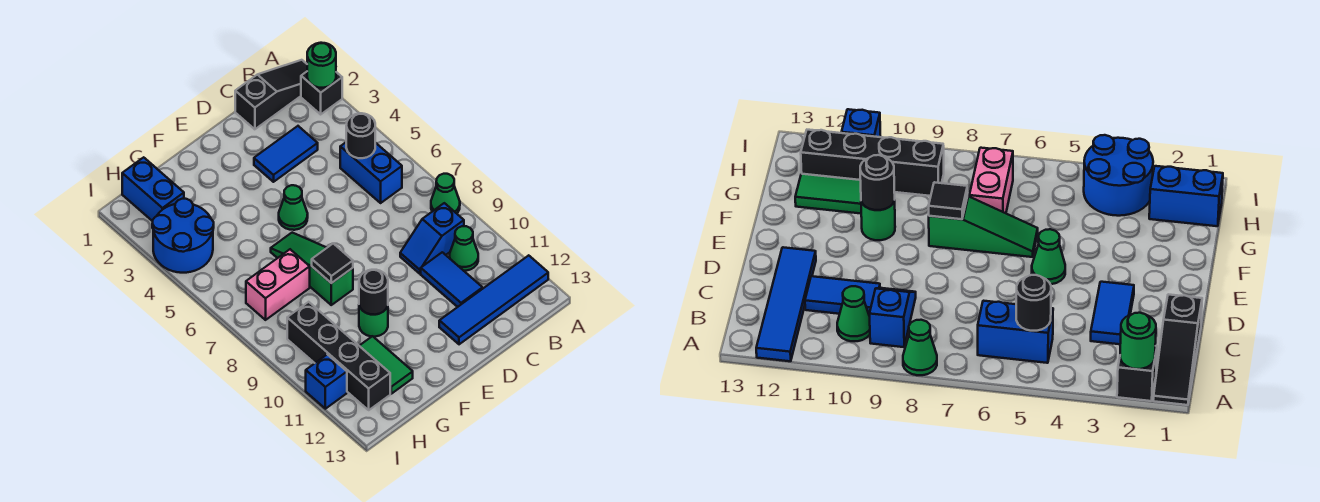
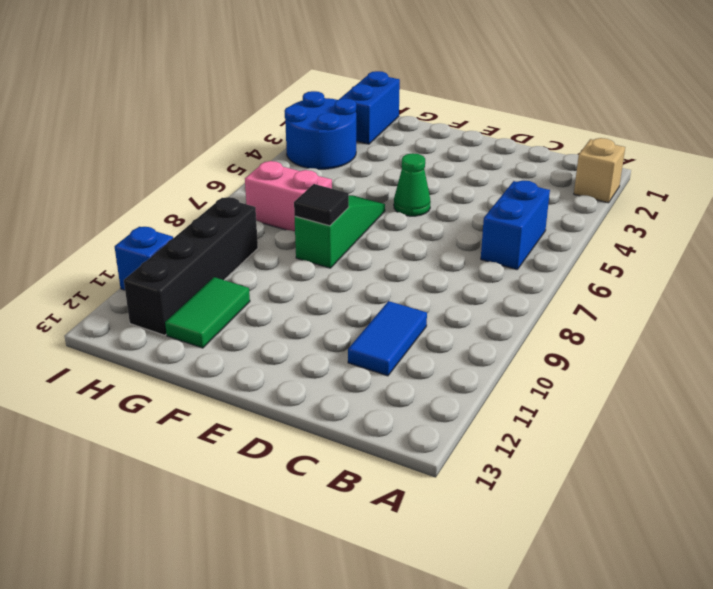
tan 1x1 brick [574,138,625,203] -> black 1x1 brick [301,72,342,114]
none -> black 1x3 slope [235,60,307,129]
none -> green 1x1 cone [431,174,460,213]
none -> blue 1x4 tile [439,255,548,344]

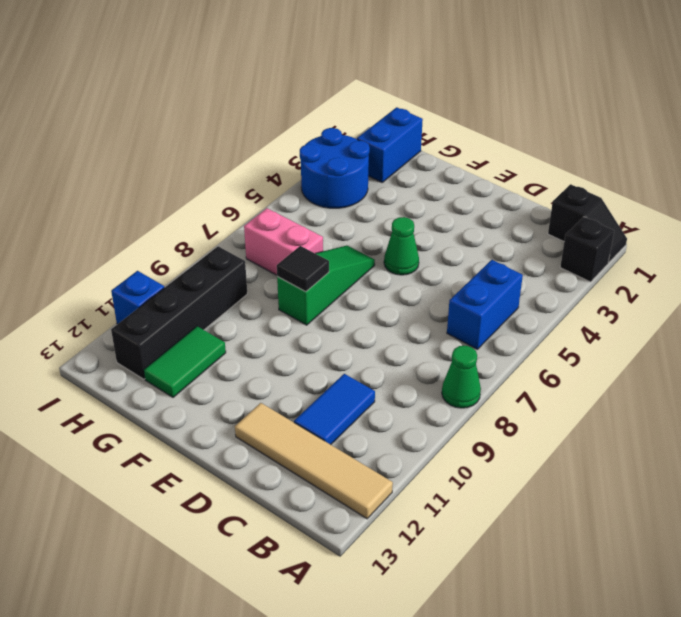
black 1x2 slope [548,184,627,262] -> black 1x3 slope [235,60,307,129]
tan 1x4 tile [235,403,393,519] -> blue 1x4 tile [439,255,548,344]
none -> blue 1x2 slope [400,203,464,274]
none -> green 1x1 cone [450,226,478,271]
none -> blue 1x2 tile [254,126,318,182]

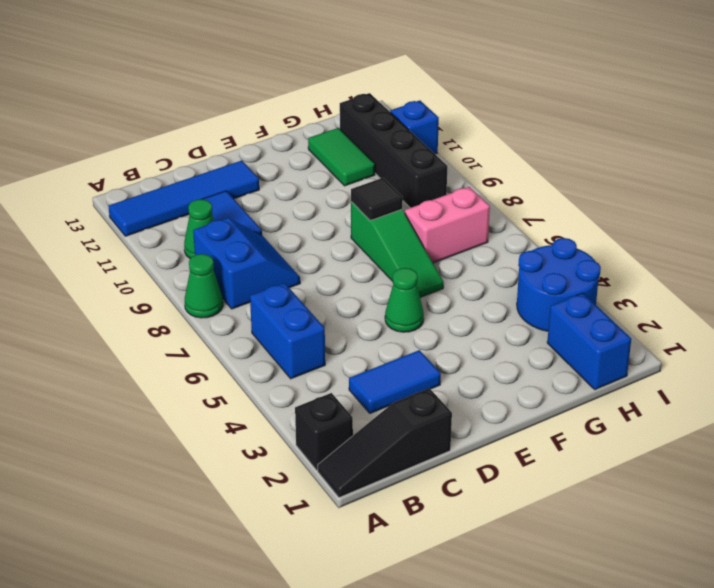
blue 2x2 slope [193,218,300,309] -> blue 1x2 slope [400,203,464,274]
none -> green 1x1 round brick [359,306,388,337]
none -> green 1x1 round brick [307,43,336,88]
none -> black 1x1 round brick [346,113,375,158]

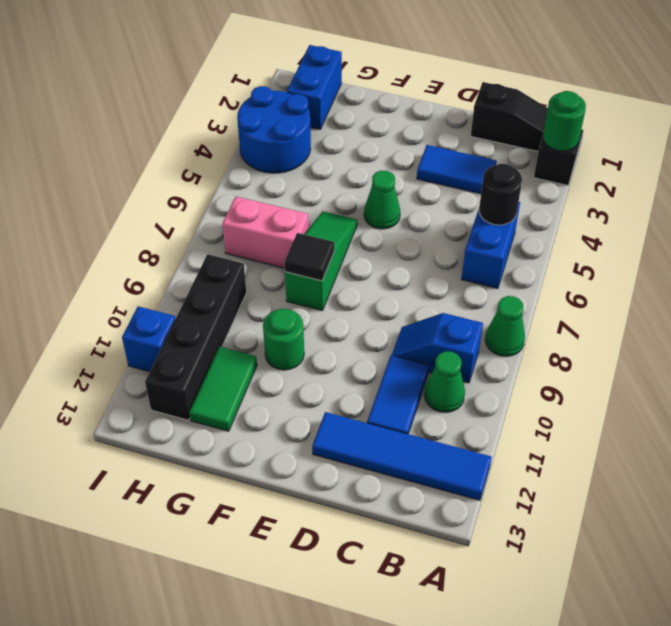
none -> black 1x1 round brick [359,270,388,315]

